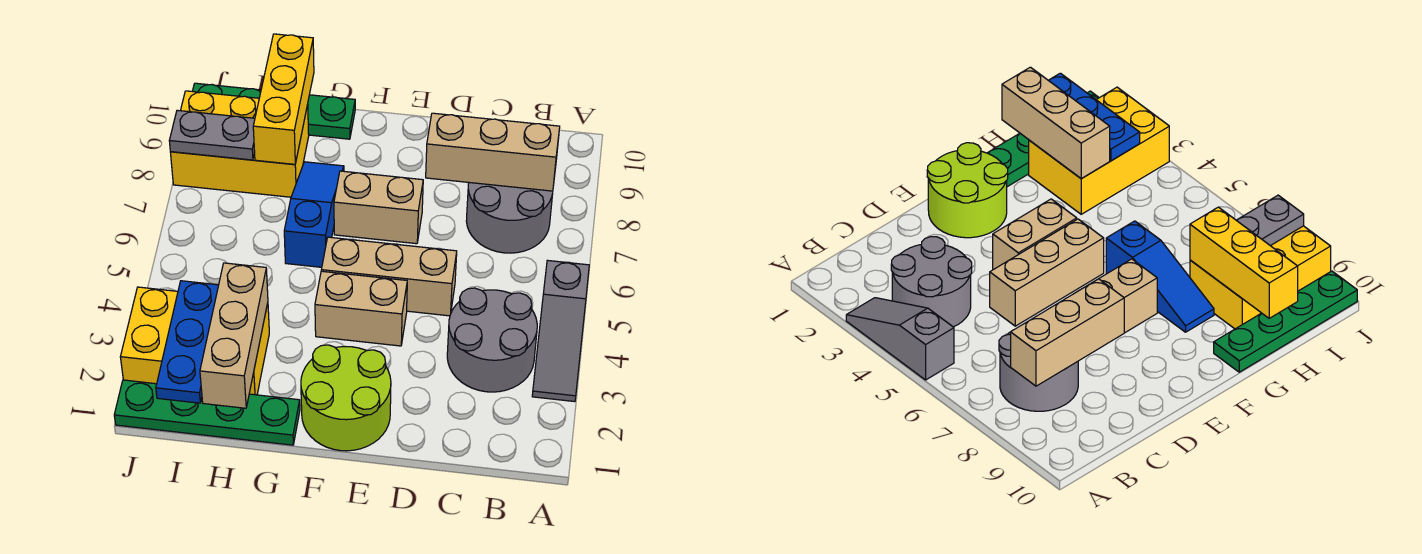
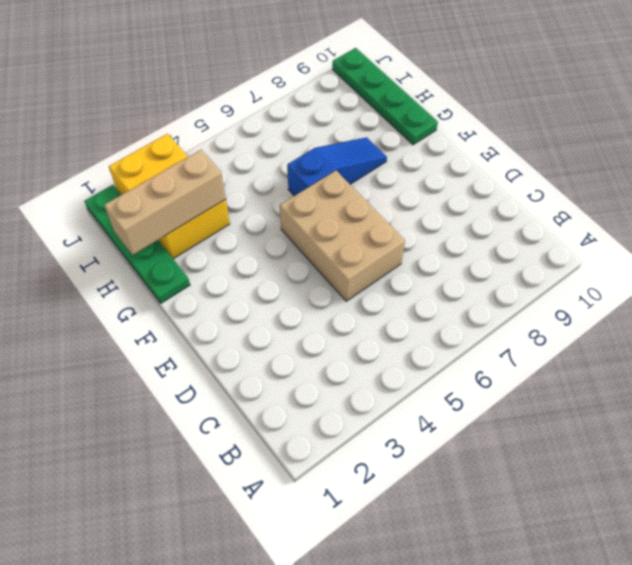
tan 2x3 brick [280,171,405,301] -> tan 1x3 brick [321,237,457,316]
none -> grey 1x3 slope [532,260,589,402]
none -> grey 2x2 round brick [447,288,537,392]
none -> grey 2x2 round brick [466,183,553,253]

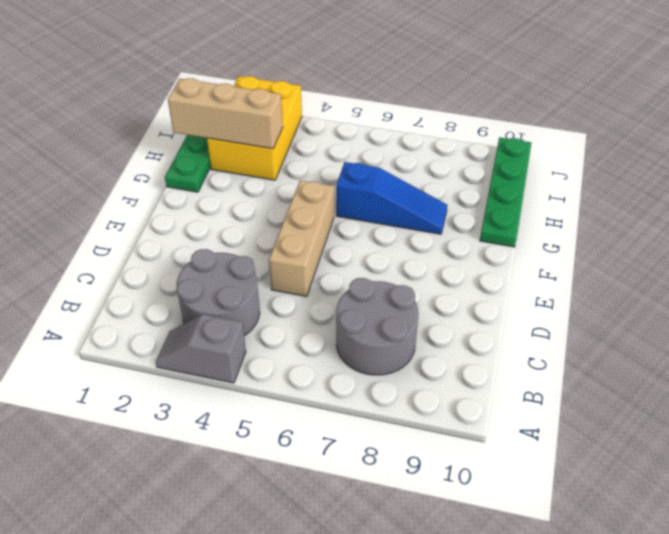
grey 1x2 slope [156,314,246,383] -> grey 1x3 slope [532,260,589,402]
none -> lime 2x2 round brick [301,345,391,451]
none -> tan 1x2 brick [315,271,407,346]
none -> tan 1x2 brick [334,171,423,244]

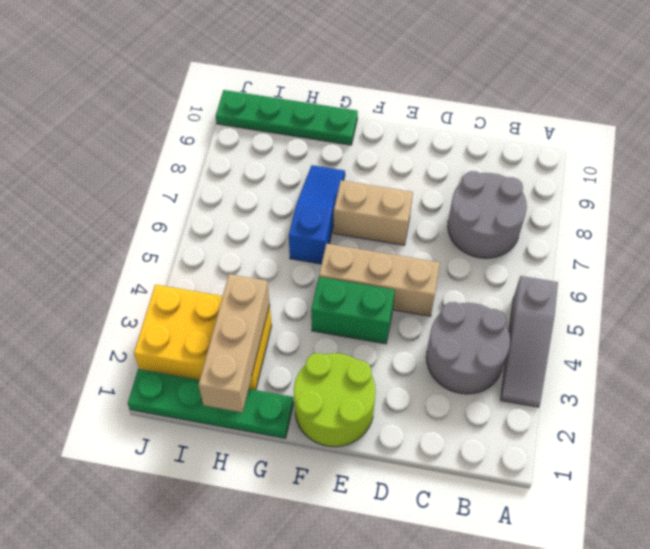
green 1x2 brick [311,277,395,344] -> tan 1x2 brick [315,271,407,346]
none -> yellow 2x3 brick [170,91,309,197]
none -> tan 1x3 brick [426,113,560,191]
none -> yellow 1x3 brick [253,34,314,164]

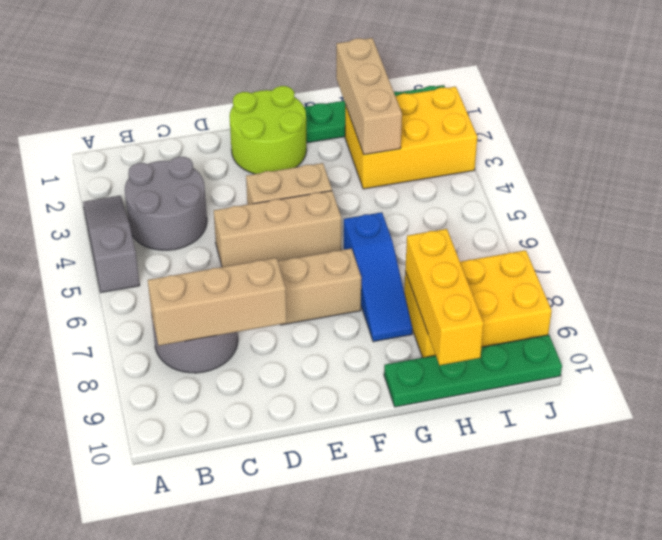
none -> blue 1x3 plate [156,281,219,403]
none -> grey 1x2 plate [169,110,255,160]

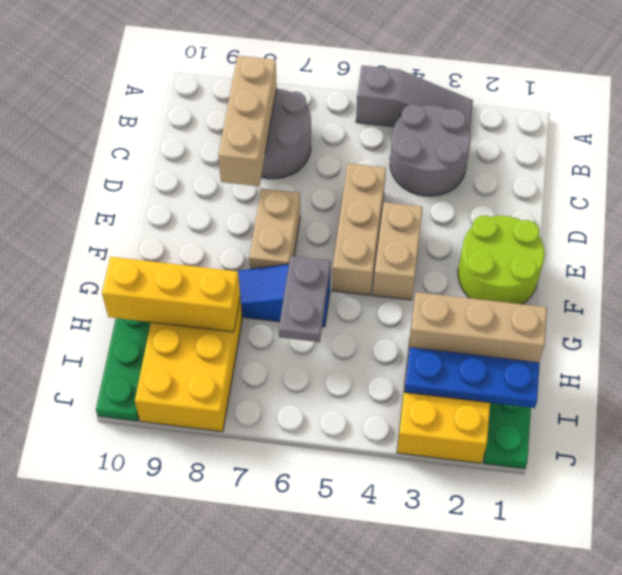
grey 1x2 plate [279,256,331,342] -> grey 1x2 plate moved to [169,110,255,160]

